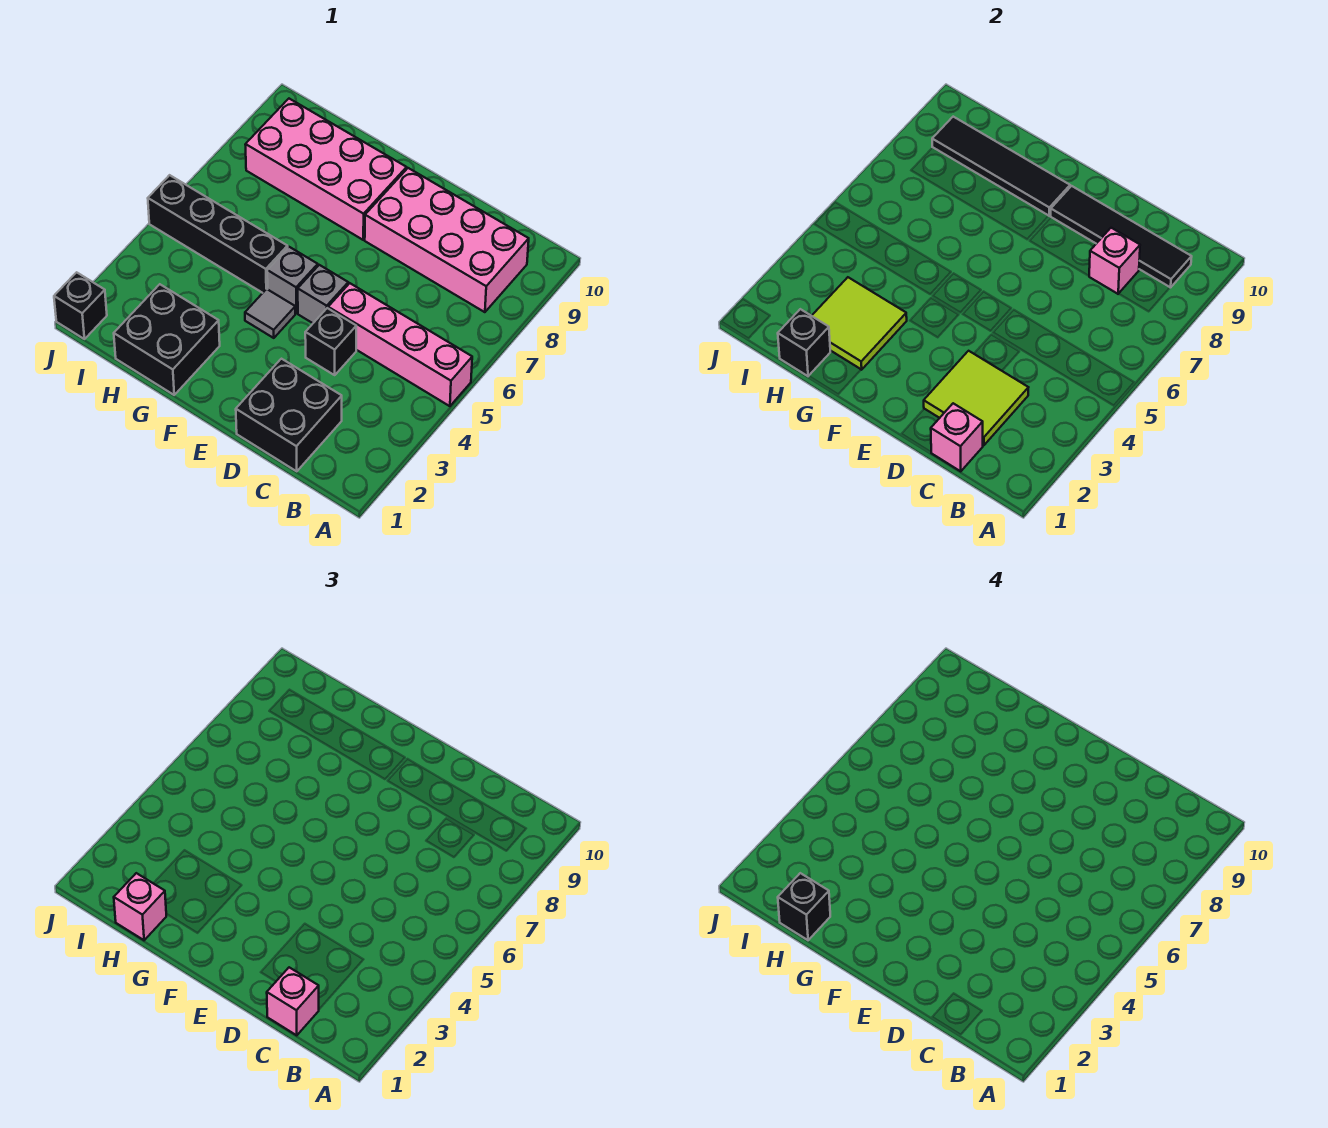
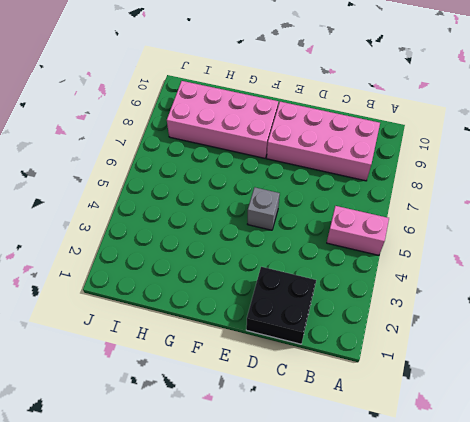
pink 1x2 brick [327,206,389,255] -> pink 1x4 brick [328,283,472,406]
none -> black 1x1 brick [305,308,356,375]
none -> grey 1x1 tile [245,289,295,338]
none -> grey 1x1 brick [267,247,318,313]

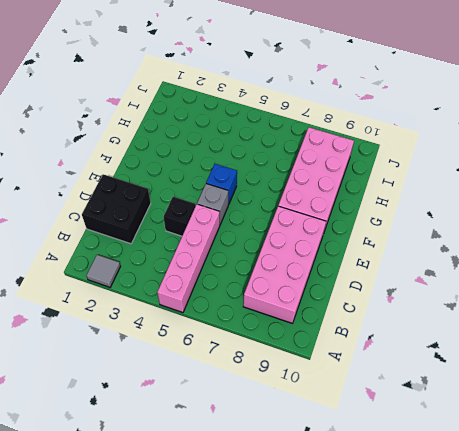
grey 1x1 tile [86,255,121,287] -> grey 1x1 tile moved to [245,289,295,338]
blue 1x1 brick [206,164,237,205] -> grey 1x1 brick [267,247,318,313]
none -> black 2x2 brick [114,284,220,395]
none -> black 1x4 brick [148,175,288,293]
none -> black 1x1 brick [54,272,107,339]

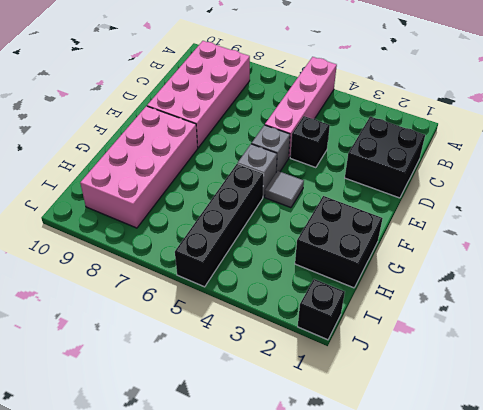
none -> black 1x4 tile [1051,186,1192,288]
none -> pink 1x1 brick [931,403,983,471]
none -> lime 2x2 tile [924,351,1028,445]

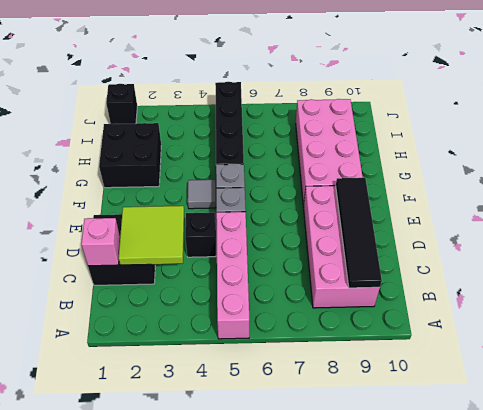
none -> pink 1x1 brick [1089,228,1140,294]
none -> black 1x4 tile [932,117,1070,216]
none -> lime 2x2 tile [812,277,907,370]

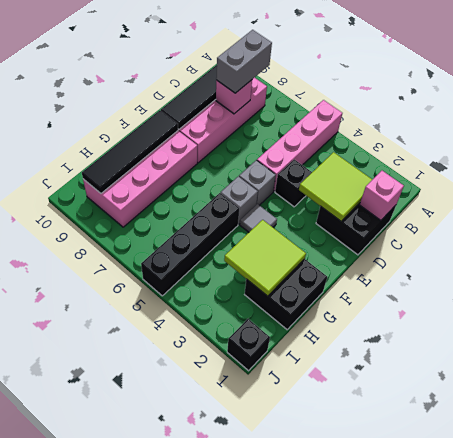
grey 1x2 brick [216,30,272,93] -> none
none -> black 1x1 brick [778,309,830,376]
none -> pink 1x1 brick [267,967,319,1035]
none -> pink 1x1 brick [114,873,166,940]

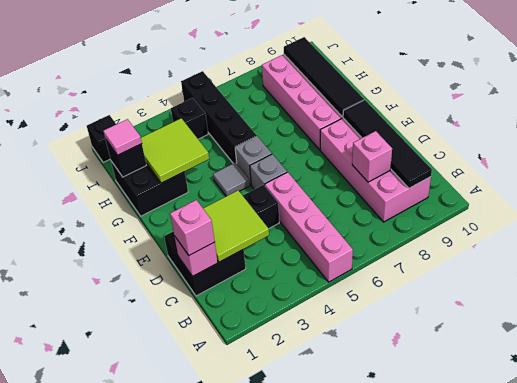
pink 1x1 tile [104,119,142,155] -> pink 1x1 brick [114,873,166,940]
black 1x1 brick [171,98,208,139] -> black 1x1 brick moved to [778,873,830,940]

